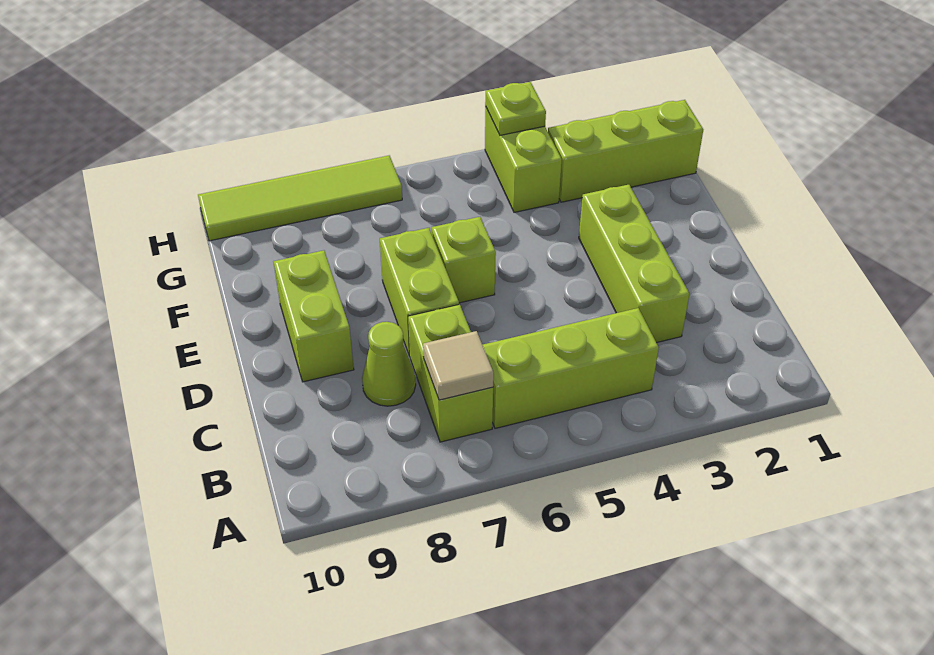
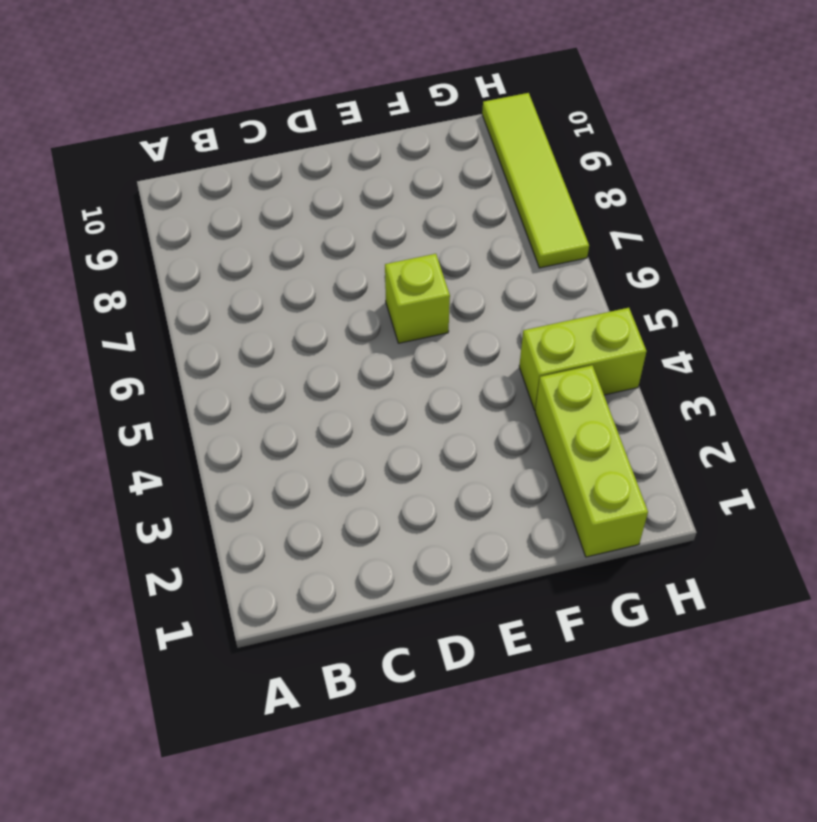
none -> lime 1x3 brick [483,308,659,428]
none -> lime 1x2 brick [408,305,493,442]
none -> lime 1x3 brick [579,185,690,343]

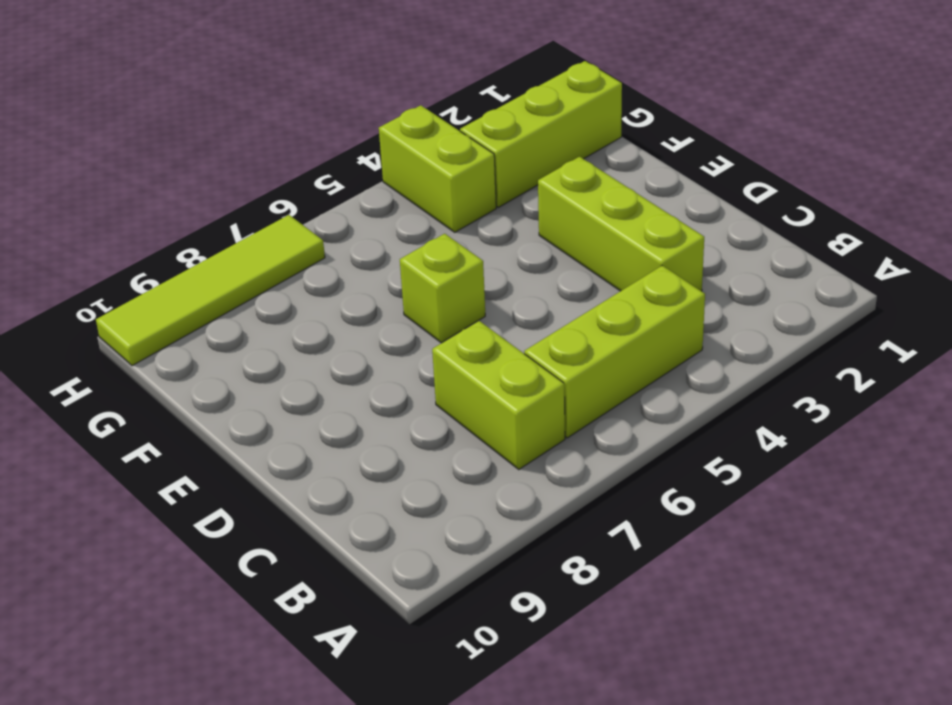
none -> lime 1x1 cone [362,322,416,406]
none -> lime 1x2 brick [380,228,459,356]
none -> lime 1x2 brick [273,250,354,382]

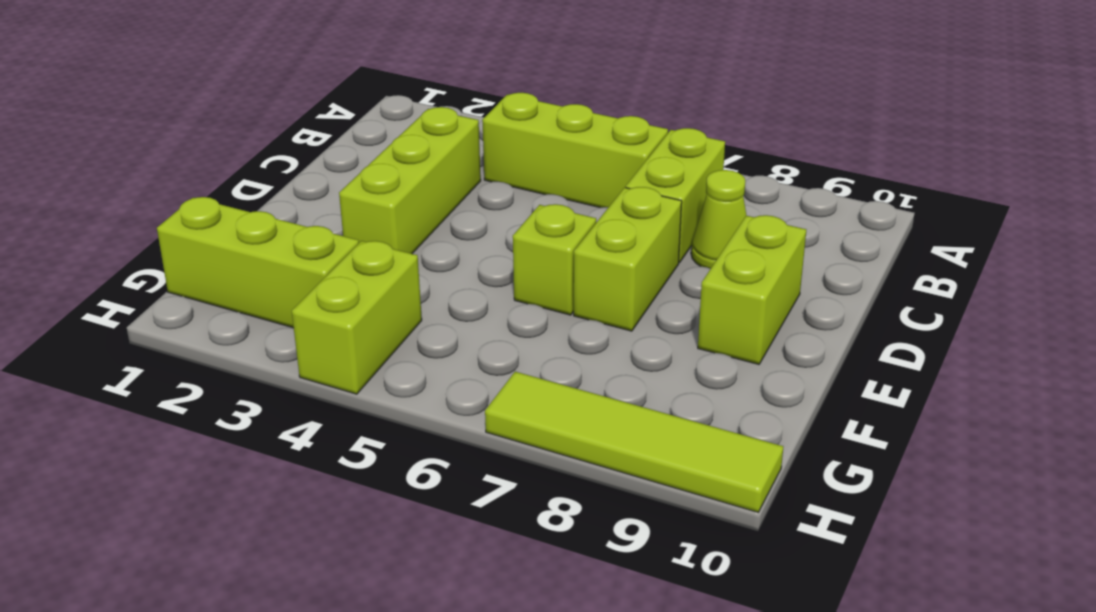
none -> tan 1x1 tile [423,331,494,400]
none -> lime 1x1 plate [485,82,546,135]

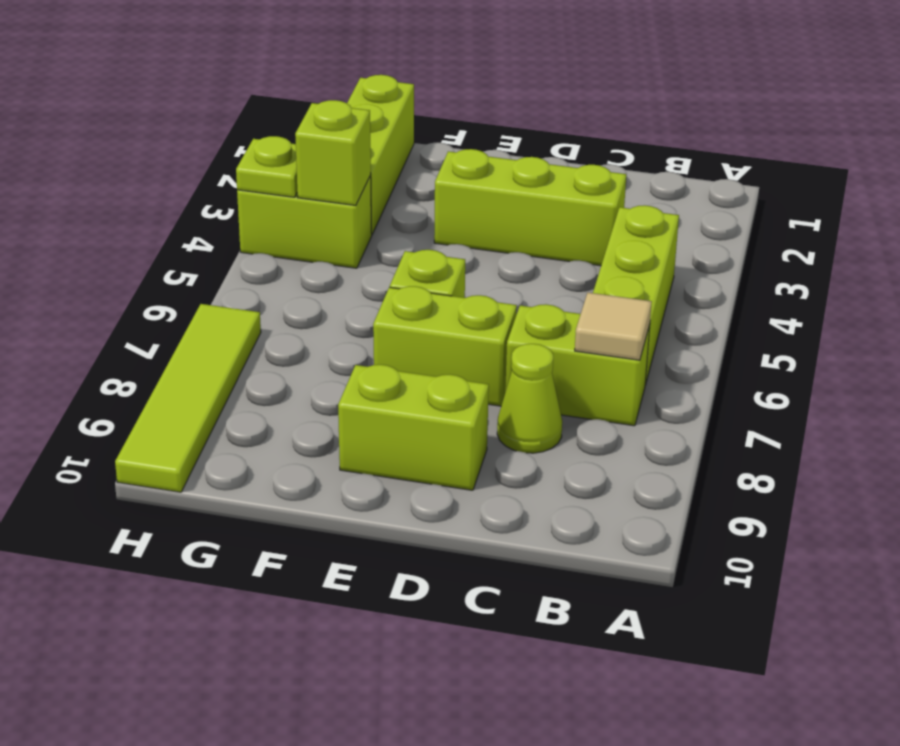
lime 1x1 brick [295,100,371,205] -> none

